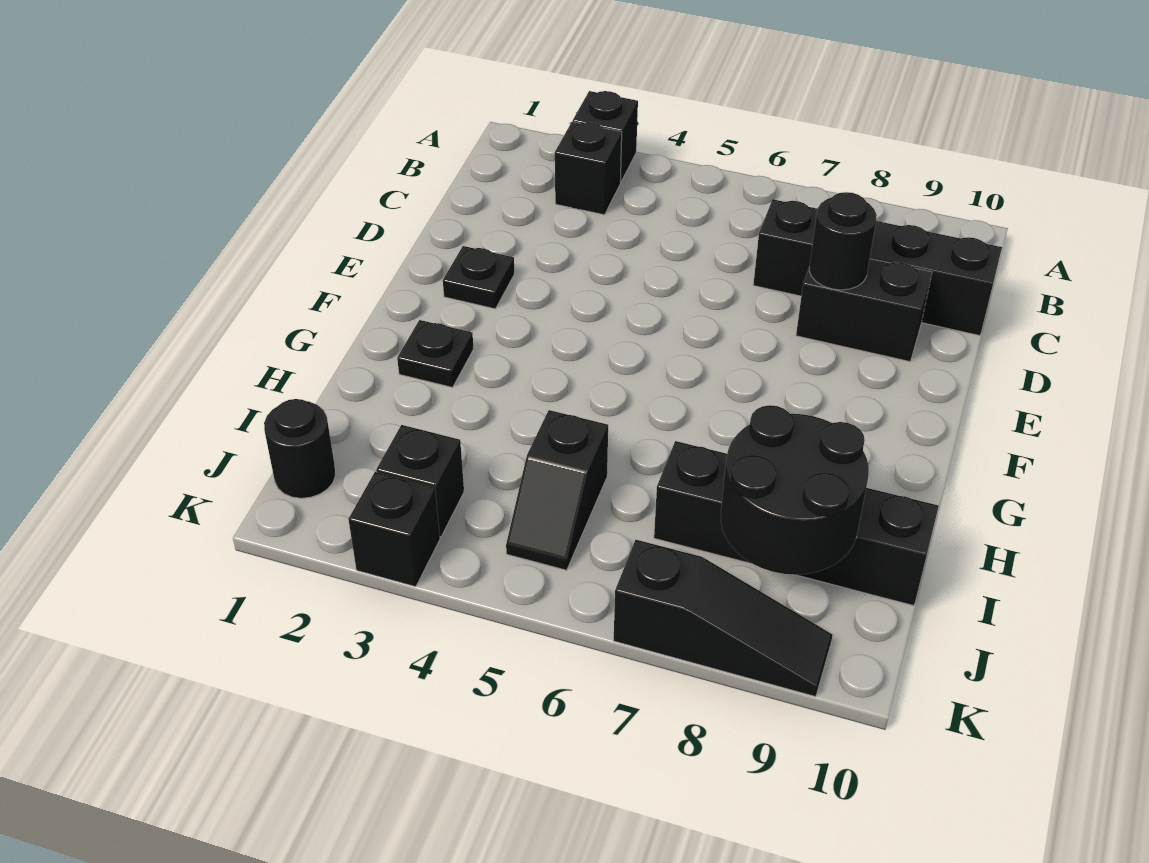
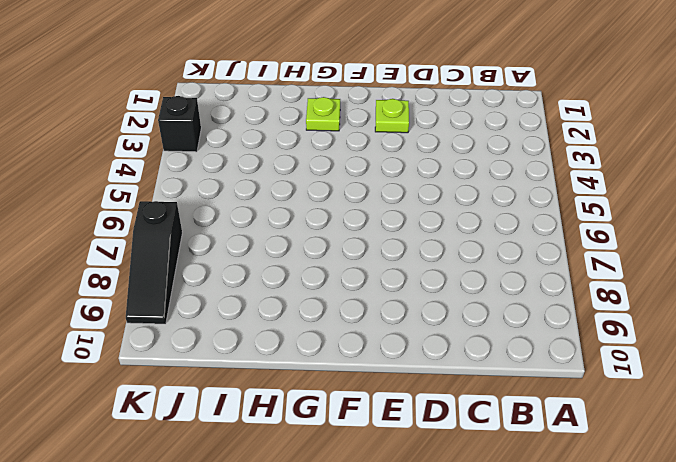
lime 1x1 plate [375,99,409,133] -> black 1x1 plate [443,246,515,309]
lime 1x1 plate [306,97,340,131] -> black 1x1 plate [397,320,474,387]
none -> black 1x1 brick [573,91,638,182]
none -> black 1x1 brick [555,122,622,215]
none -> black 1x4 brick [753,199,1002,336]

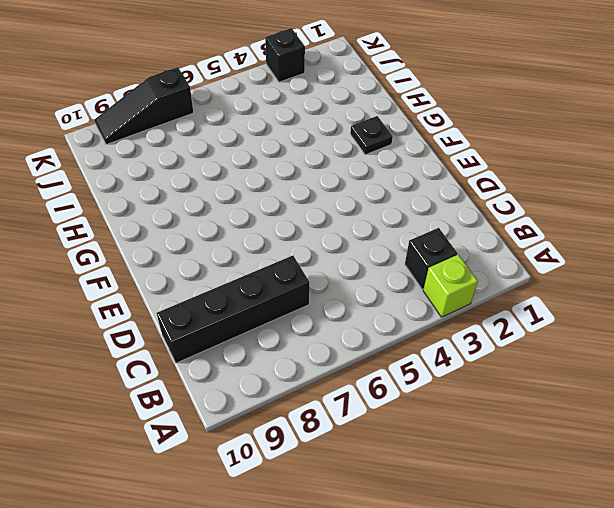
lime 1x1 brick [423,255,478,317] -> black 1x1 brick [573,91,638,182]
none -> black 1x2 brick [796,259,932,362]
none -> black 1x1 plate [443,246,515,309]
none -> black 1x2 slope [506,410,608,570]

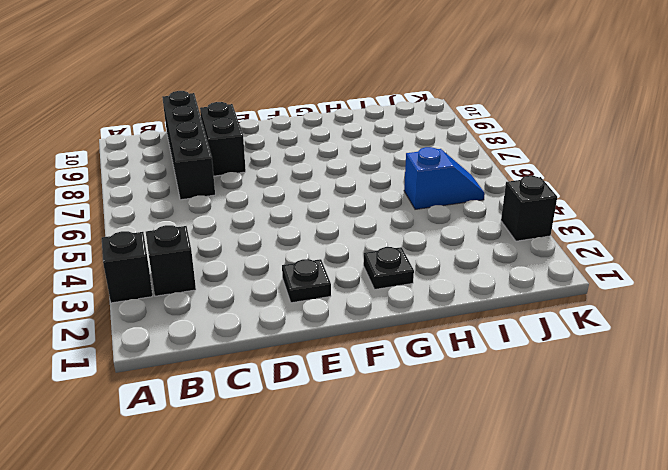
blue 1x2 slope [404,147,485,209] -> black 1x2 slope [506,410,608,570]
none -> black 1x4 brick [654,441,939,606]
none -> black 1x1 round brick [264,399,336,498]
none -> black 1x1 brick [376,425,464,537]

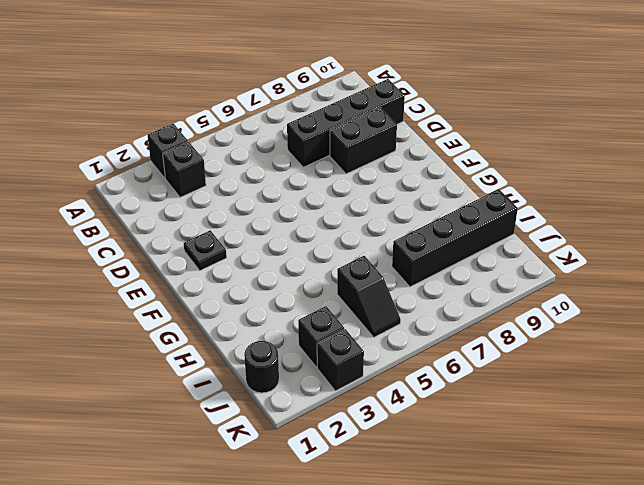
none -> black 1x1 plate [397,320,474,387]
none -> black 1x3 slope [614,540,833,697]
none -> black 1x1 round brick [809,192,877,290]

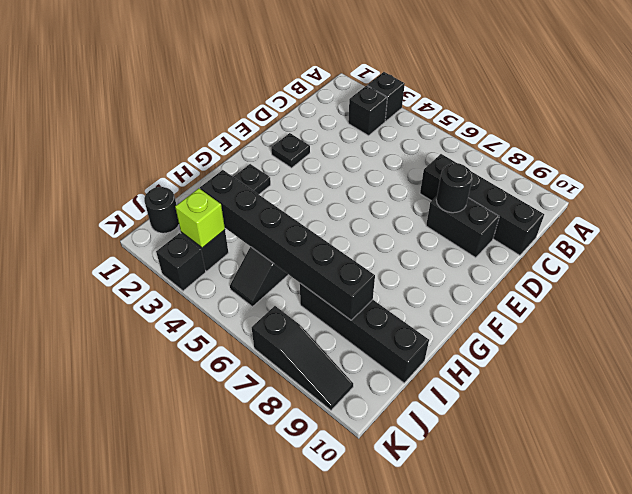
black 1x6 brick [200,170,375,320] -> black 2x2 round brick [721,405,869,575]
lime 1x1 brick [175,188,225,248] -> none

